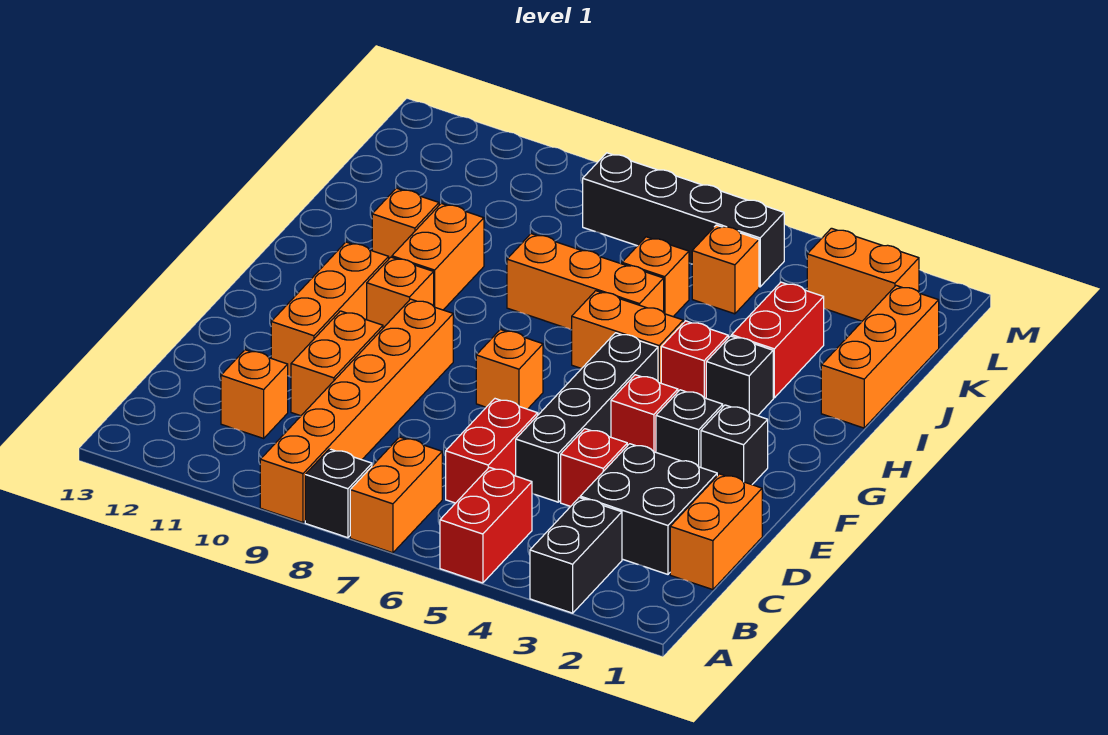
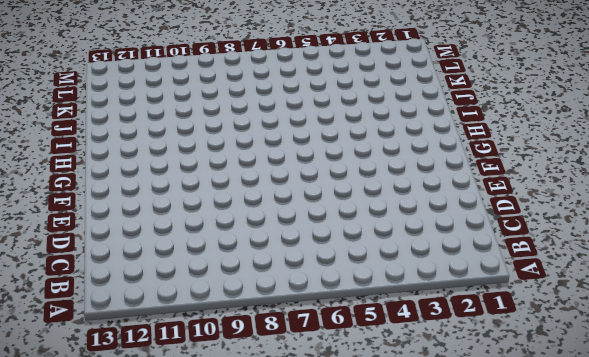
none -> black 1x2 brick [530,498,622,613]
none -> red 1x2 brick [440,467,532,583]
none -> orange 1x2 brick [350,437,442,553]
none -> black 1x1 brick [305,449,372,538]

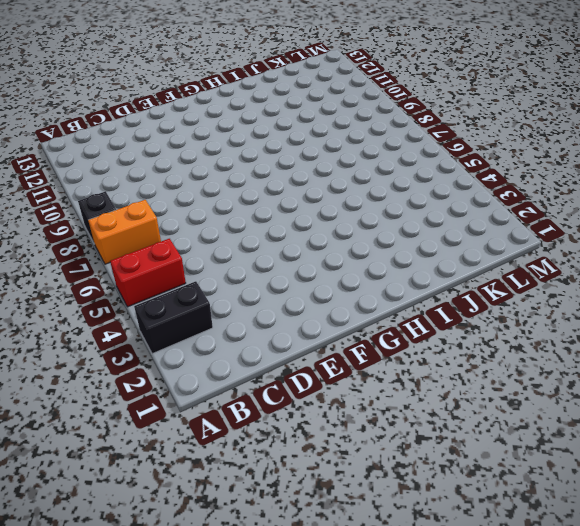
none -> orange 1x6 brick [260,299,453,523]
none -> orange 1x2 brick [670,474,762,590]
none -> black 2x2 brick [580,444,717,574]
none -> red 1x2 brick [446,399,538,503]

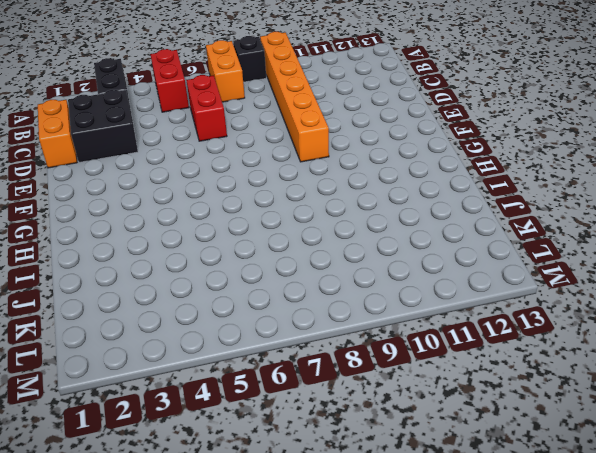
none -> orange 1x1 brick [221,350,288,438]
none -> red 1x1 brick [561,429,627,506]
none -> black 1x4 brick [516,333,658,502]
none -> orange 1x2 brick [291,311,383,416]

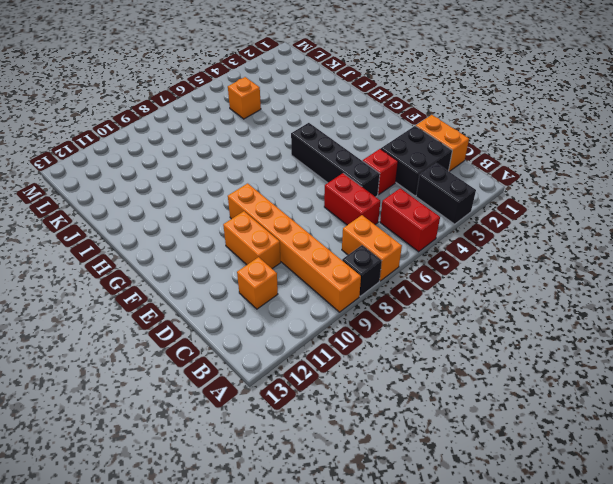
none -> orange 1x3 brick [271,242,389,377]
none -> black 1x1 brick [701,405,768,485]
none -> black 1x1 brick [656,390,723,467]
none -> red 1x1 brick [611,375,678,452]

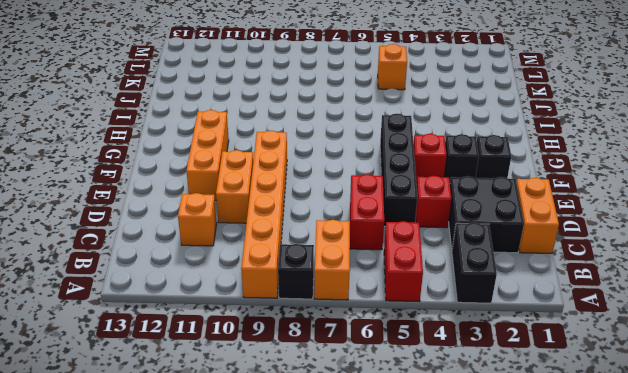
none -> orange 1x1 brick [476,329,543,409]
none -> orange 1x1 brick [367,257,434,328]
none -> black 1x1 brick [706,336,773,416]
none -> red 1x1 brick [661,321,728,398]

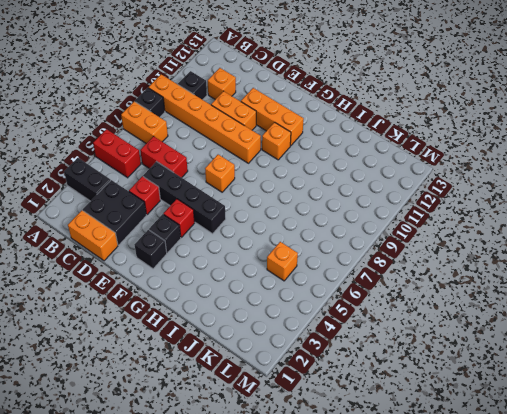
black 1x1 brick [178,71,207,100] -> black 1x1 brick moved to [706,336,773,416]
none -> red 1x1 brick [661,321,728,398]
none -> orange 1x2 brick [572,291,683,383]
none -> orange 1x2 brick [392,203,484,310]
none -> orange 1x3 brick [821,286,939,428]

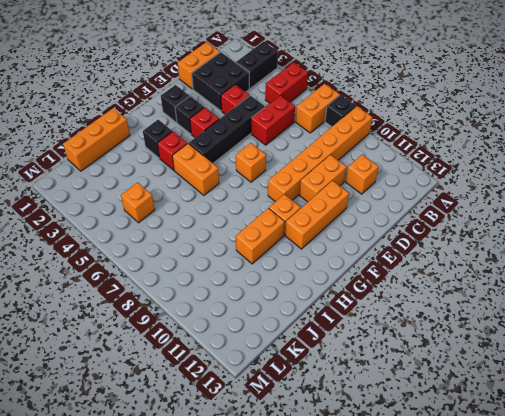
none -> red 1x2 brick [732,282,824,398]
none -> orange 1x3 brick [507,234,664,330]
none -> orange 1x1 brick [372,188,439,258]
none -> orange 1x1 brick [622,237,689,317]

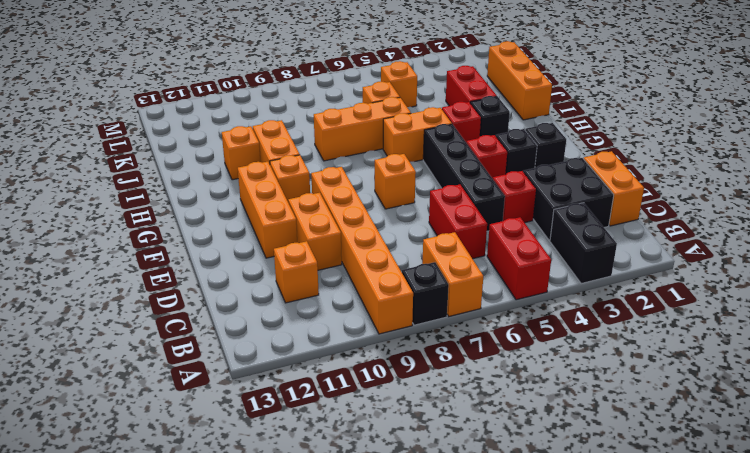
none -> orange 1x2 brick [807,228,919,321]
none -> black 1x4 brick [583,153,784,287]

